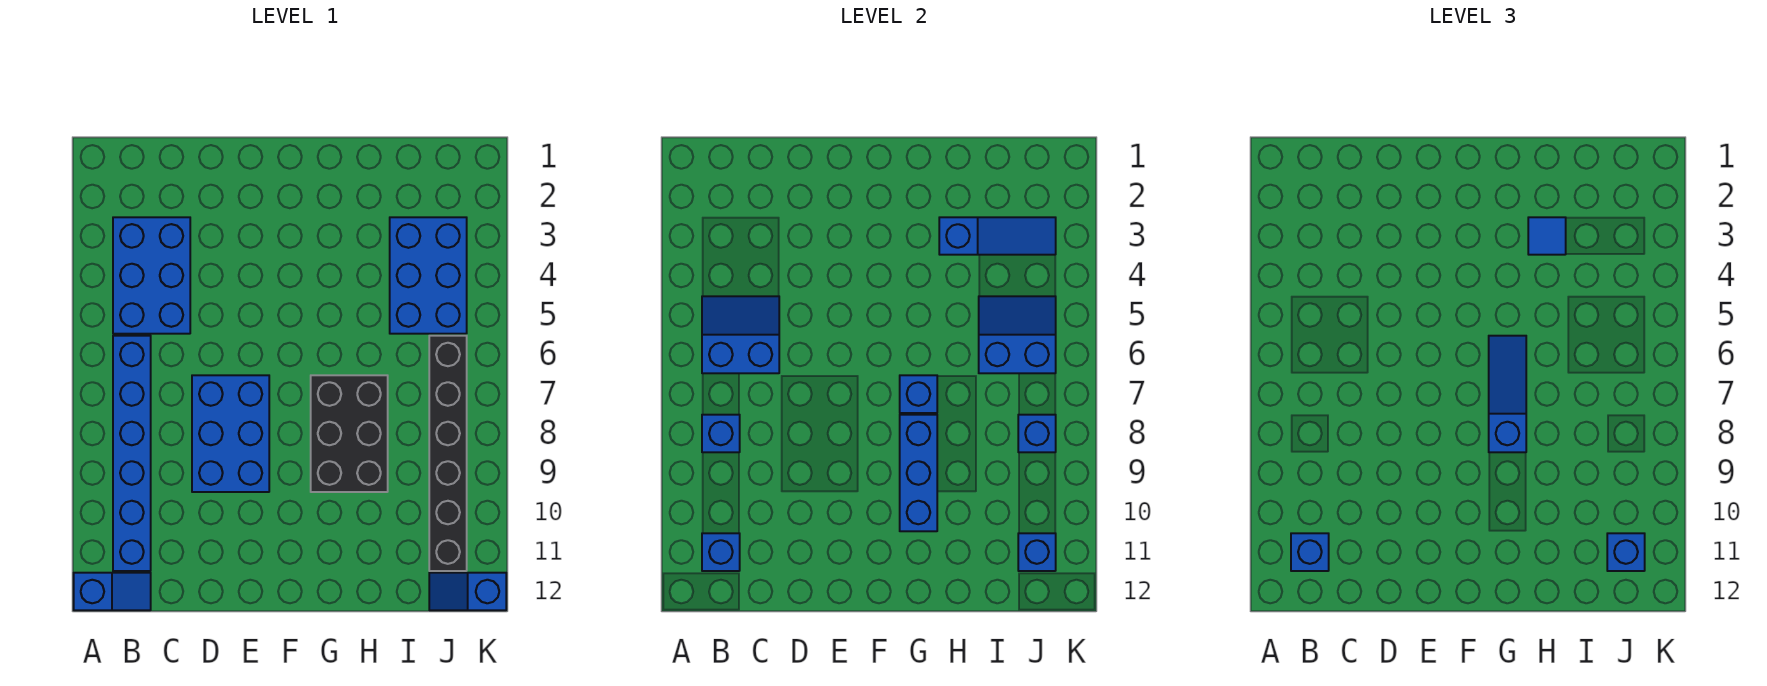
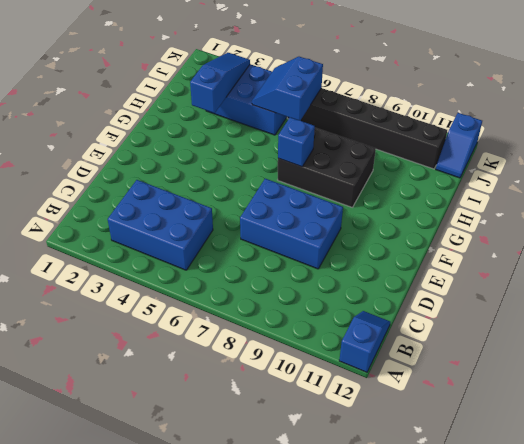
none -> blue 1x6 brick [113,336,151,571]
none -> blue 2x2 slope [702,296,779,373]
none -> blue 1x1 brick [702,415,740,452]

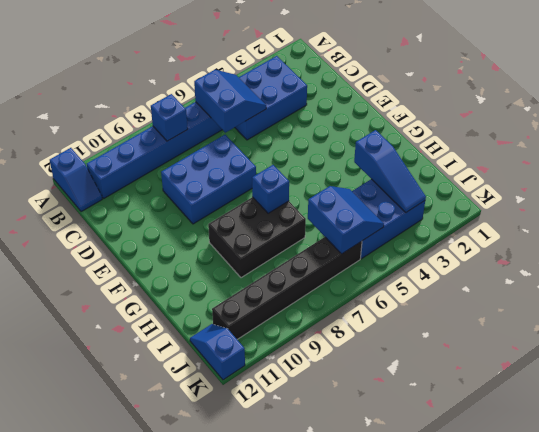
none -> blue 1x1 brick [702,533,740,571]
none -> blue 1x3 brick [900,415,937,531]
none -> blue 1x1 brick [1018,415,1056,452]

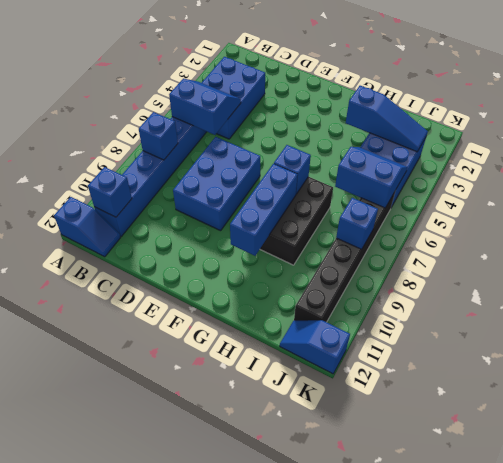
none -> blue 1x1 brick [1018,533,1056,571]
none -> blue 1x1 brick [1291,533,1329,571]
none -> blue 1x3 slope [1489,336,1526,452]

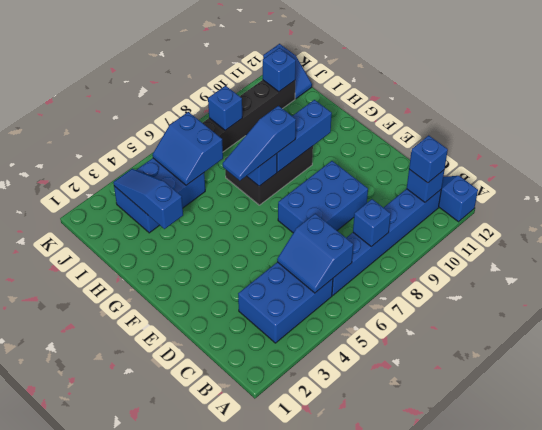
none -> blue 1x1 tile [1528,217,1566,255]
none -> blue 1x1 brick [1607,533,1645,571]

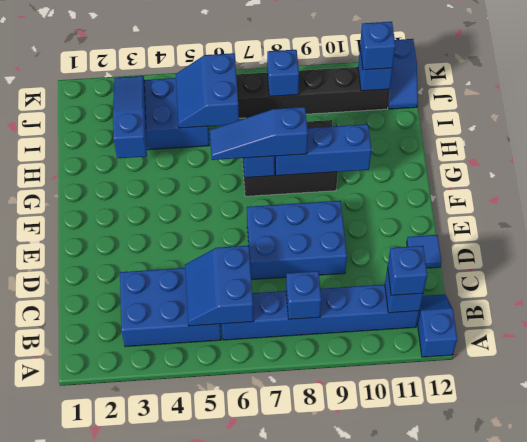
blue 1x1 tile [407,235,442,268] -> blue 1x1 tile moved to [1528,217,1566,255]

